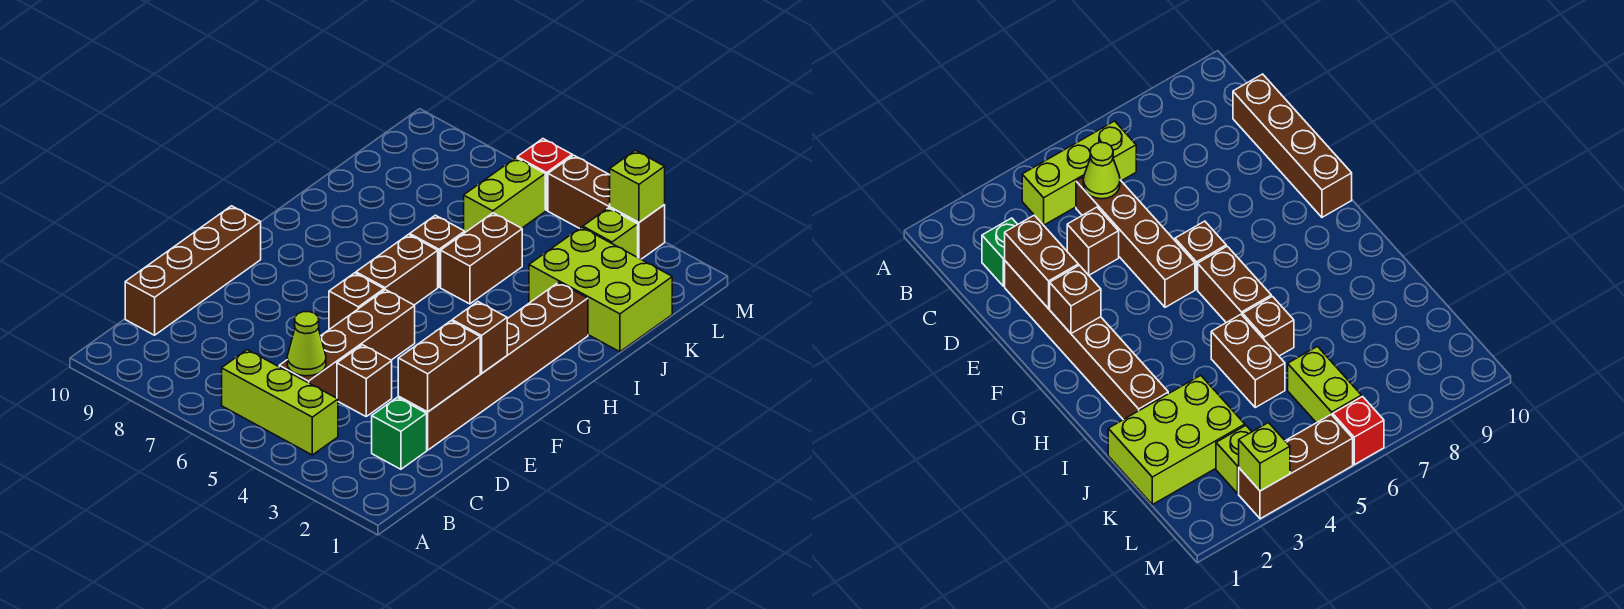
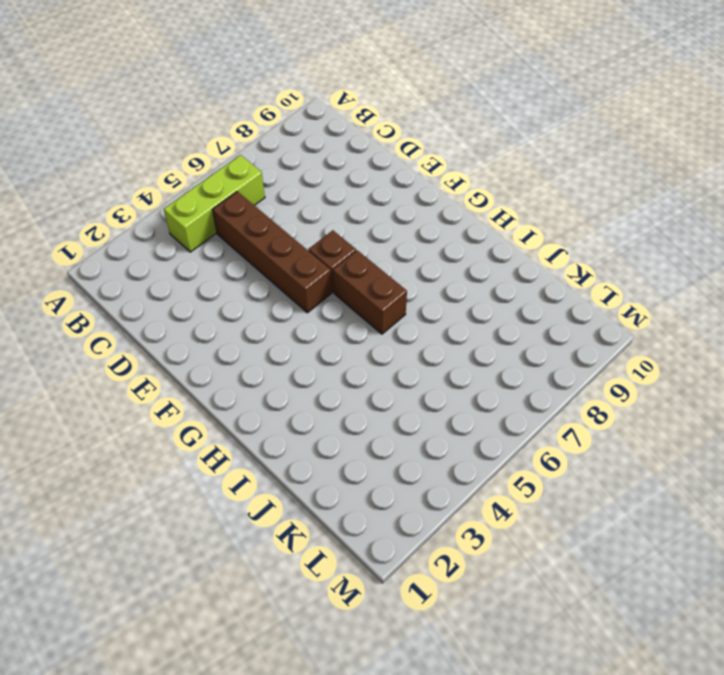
none -> green 1x1 brick [372,398,427,469]
none -> brown 1x4 brick [125,206,261,335]
none -> brown 1x6 brick [398,282,588,450]

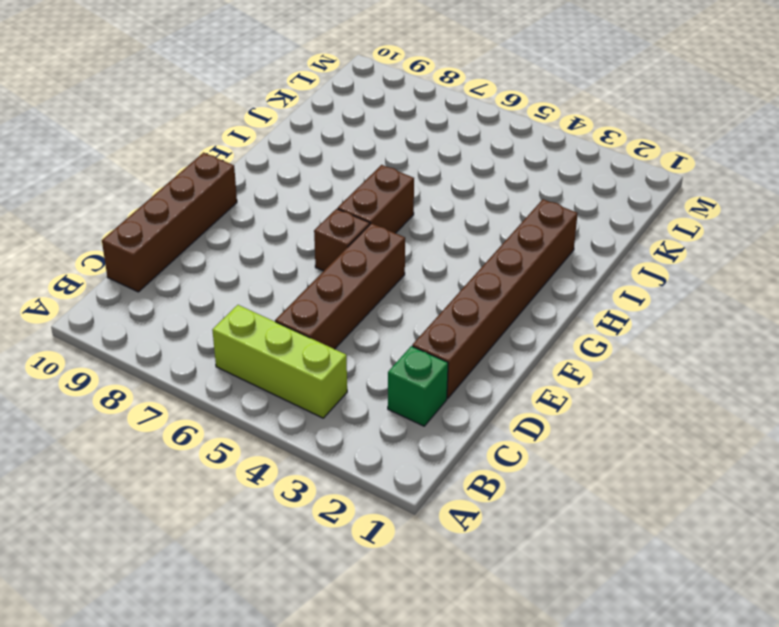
none -> brown 1x1 brick [337,345,392,416]
none -> brown 1x2 brick [441,213,522,304]
none -> brown 1x1 brick [410,215,465,287]

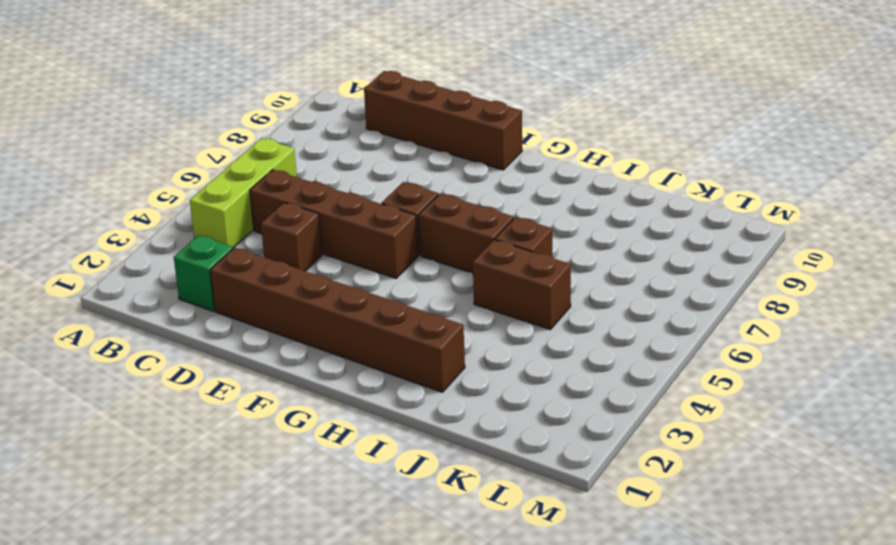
none -> lime 2x3 brick [529,227,672,352]
none -> lime 1x2 brick [464,158,545,232]
none -> lime 1x1 brick [583,208,638,257]

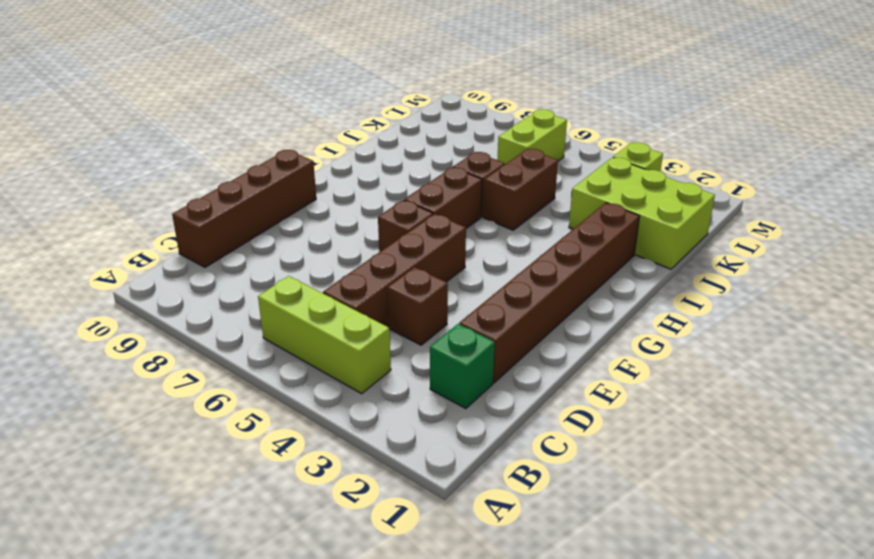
none -> brown 1x3 brick [548,155,665,259]
none -> red 1x1 brick [517,139,572,210]
none -> lime 1x1 cone [287,312,326,376]

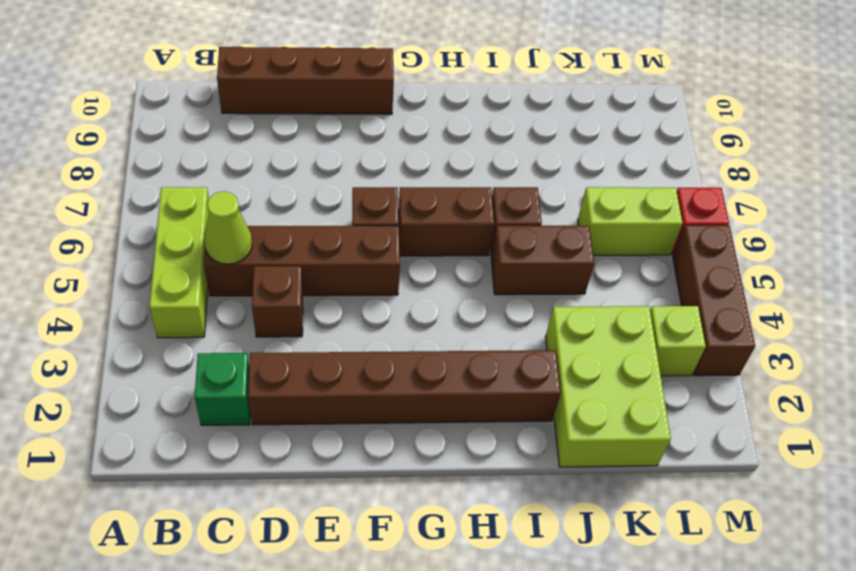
none -> brown 1x2 brick [398,321,480,412]
none -> brown 1x1 brick [452,302,507,373]
none -> lime 1x1 brick [610,150,665,222]

